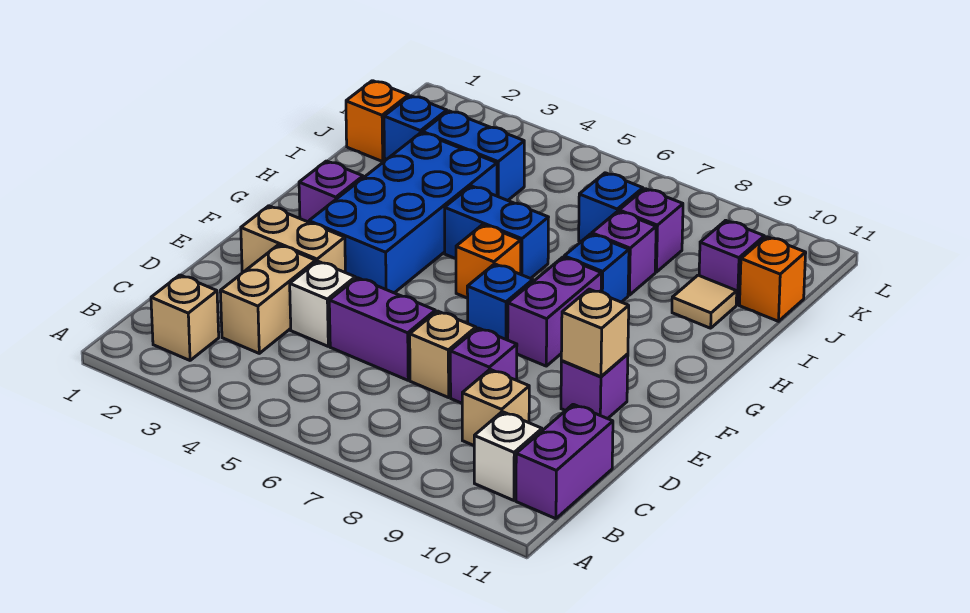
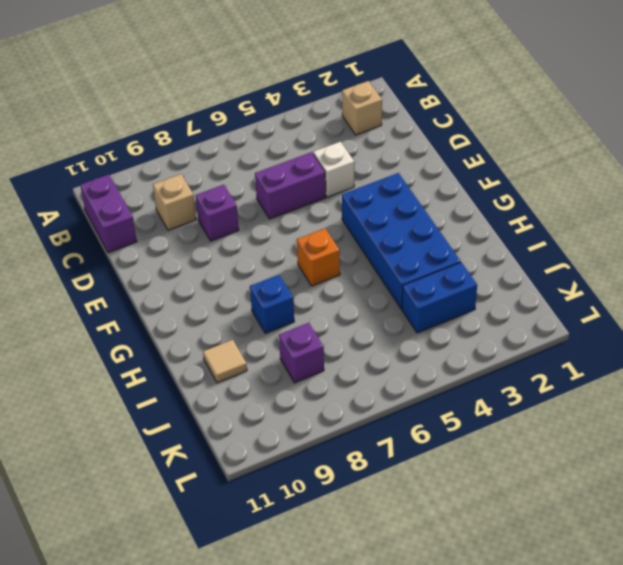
none -> white 1x1 brick [474,412,542,500]
none -> tan 1x2 brick [220,245,316,353]
none -> tan 1x1 brick [410,311,476,398]

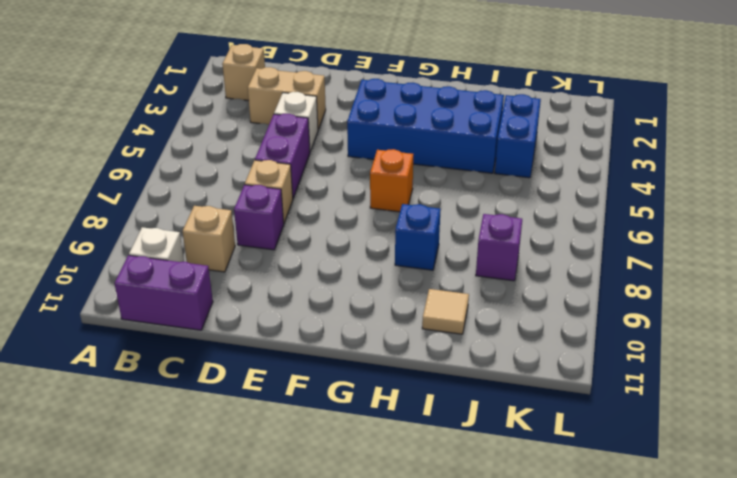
none -> tan 1x2 brick [241,206,345,273]
none -> purple 1x1 brick [561,354,628,419]
none -> blue 1x1 brick [467,264,533,340]

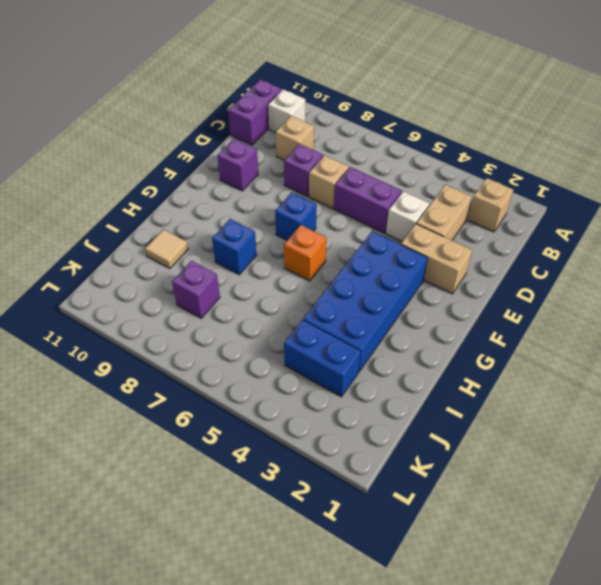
none -> purple 1x2 brick [508,257,601,366]
none -> purple 1x1 brick [299,161,363,222]
none -> blue 1x2 brick [445,186,548,279]

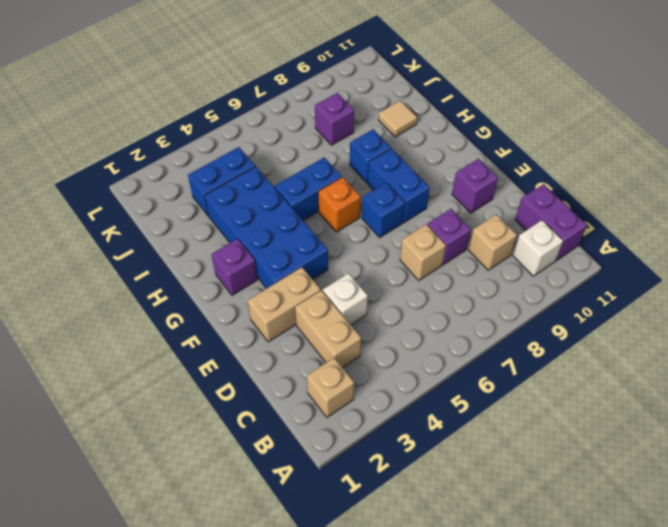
blue 1x2 brick [368,148,430,222] -> purple 1x2 brick [508,257,601,366]
none -> purple 1x2 brick [329,278,435,380]
none -> purple 1x1 brick [592,211,656,295]
none -> orange 1x1 brick [346,81,409,161]

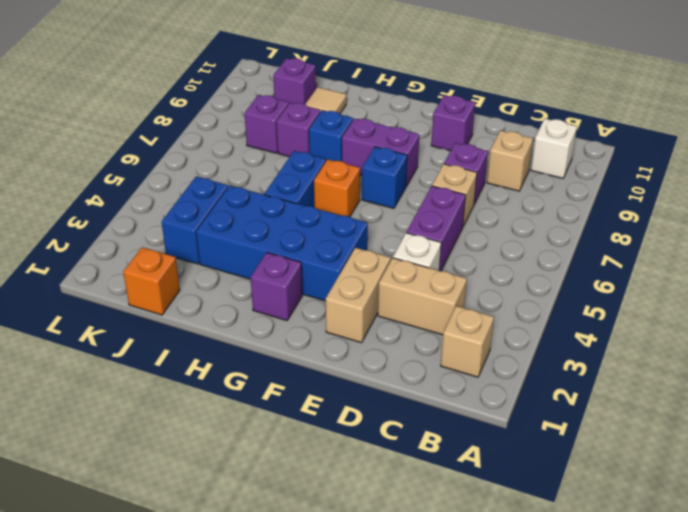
none -> purple 1x2 brick [516,404,613,519]
none -> blue 1x1 brick [384,96,447,160]
none -> blue 1x1 brick [579,173,643,242]

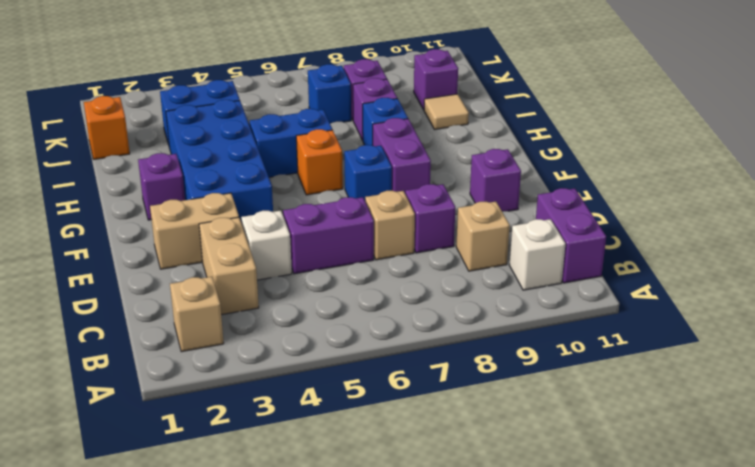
none -> blue 1x1 brick [384,96,447,160]
none -> orange 1x1 brick [740,237,806,321]
none -> tan 1x1 brick [561,289,629,377]

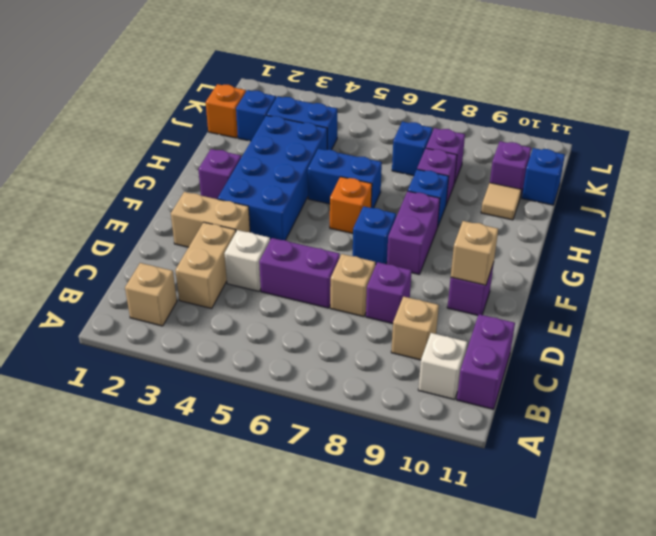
blue 1x1 brick [522,148,565,205] -> orange 1x1 brick [740,237,806,321]

